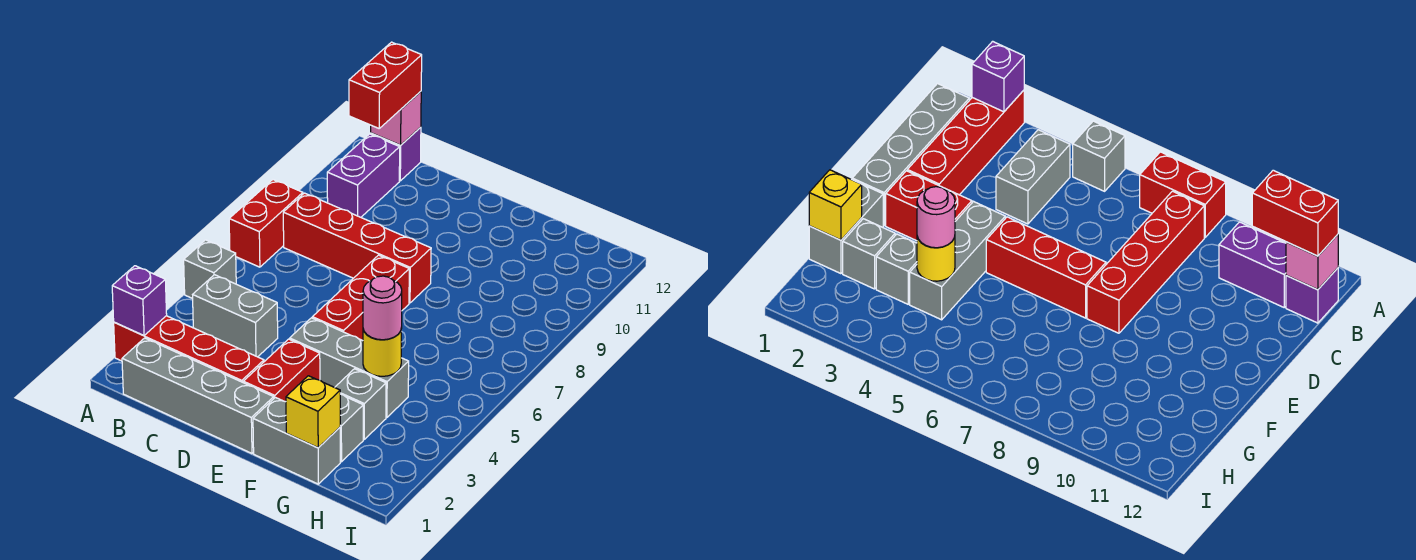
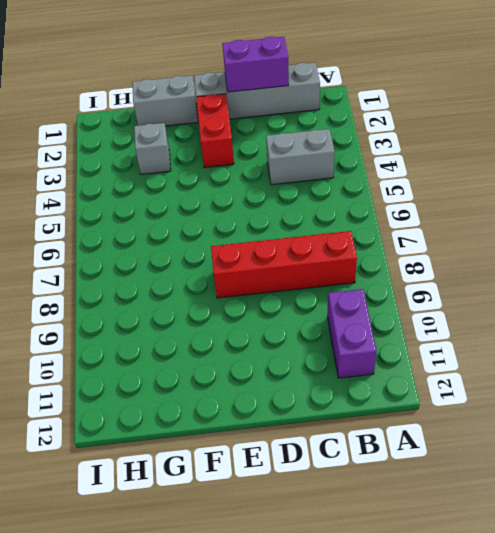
purple 1x2 brick [222,37,289,92] -> none
none -> red 1x4 brick [114,316,264,382]
none -> grey 1x1 brick [184,240,236,299]
none -> red 1x2 brick [229,180,303,267]

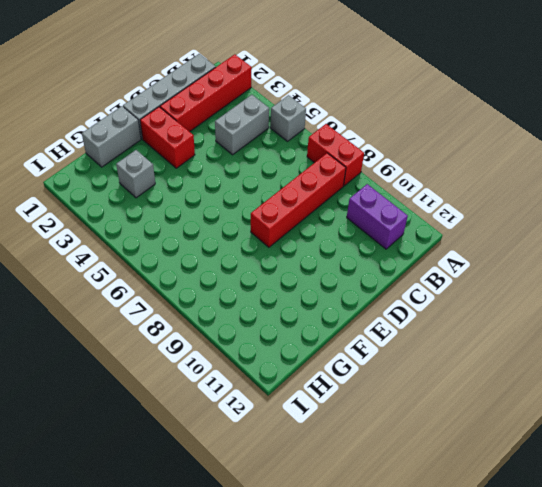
none -> purple 1x1 brick [371,127,421,181]
none -> grey 1x3 brick [290,318,409,417]
none -> red 1x3 brick [312,255,409,341]

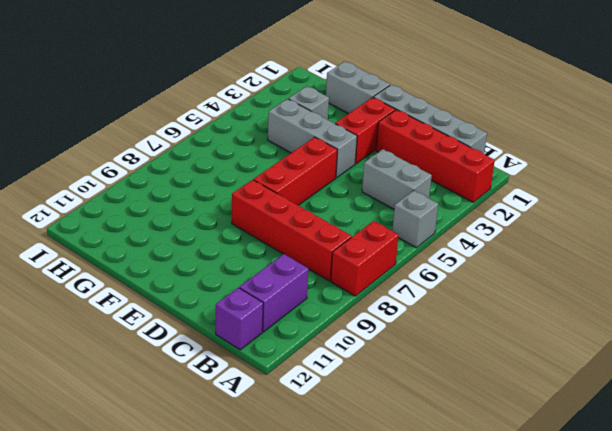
none -> grey 1x1 brick [340,394,363,462]
none -> purple 1x1 brick [112,266,167,336]
none -> pink 1x1 brick [371,91,421,145]

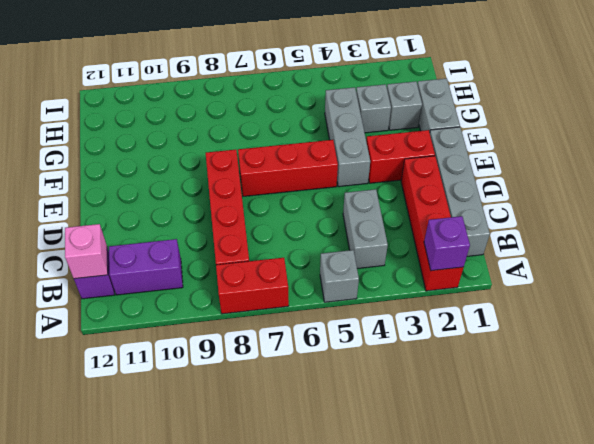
none -> yellow 1x1 brick [286,376,340,448]
none -> yellow 1x1 round brick [363,329,401,376]
none -> red 1x2 brick [349,42,422,128]

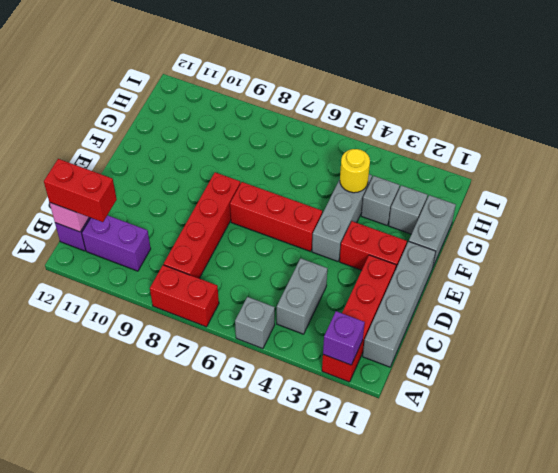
none -> yellow 1x1 brick [286,376,340,448]
none -> pink 1x1 round brick [363,276,402,340]

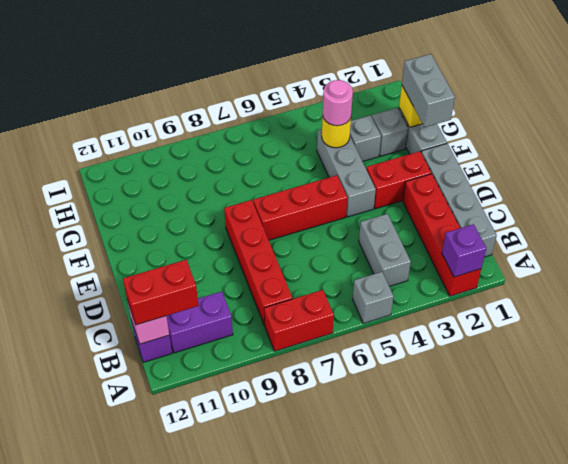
grey 1x2 brick [402,54,455,127] -> none

